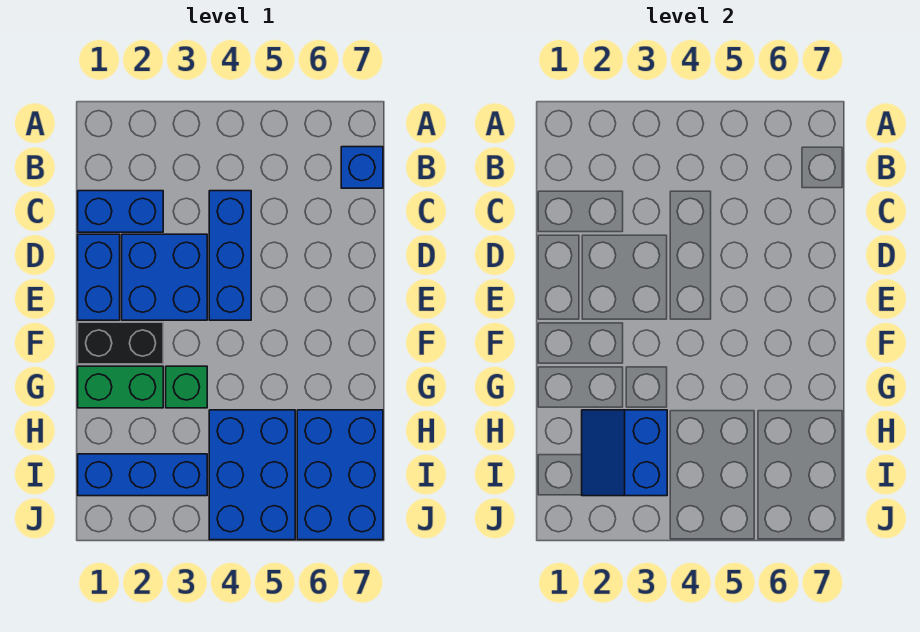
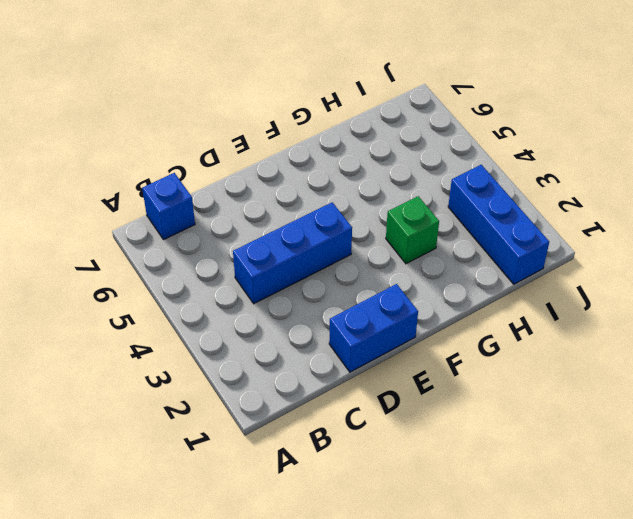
none -> blue 1x2 brick [78,191,163,232]
none -> blue 2x2 brick [122,234,207,320]
none -> black 1x2 brick [78,322,163,364]

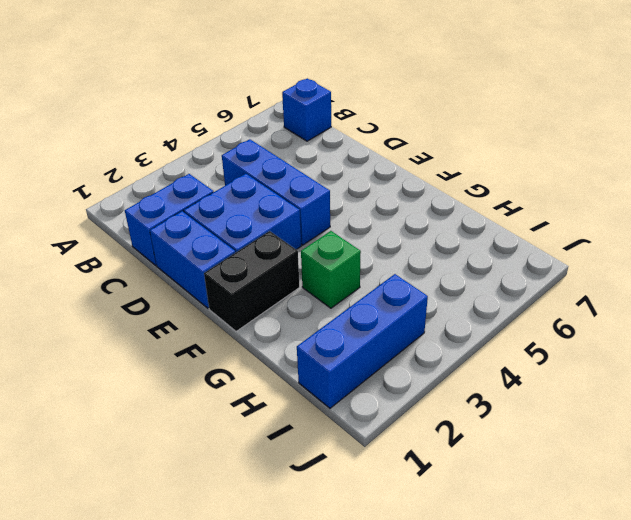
none -> green 1x2 brick [78,366,163,408]
none -> blue 2x3 brick [209,410,295,540]
none -> blue 2x3 brick [297,410,383,540]

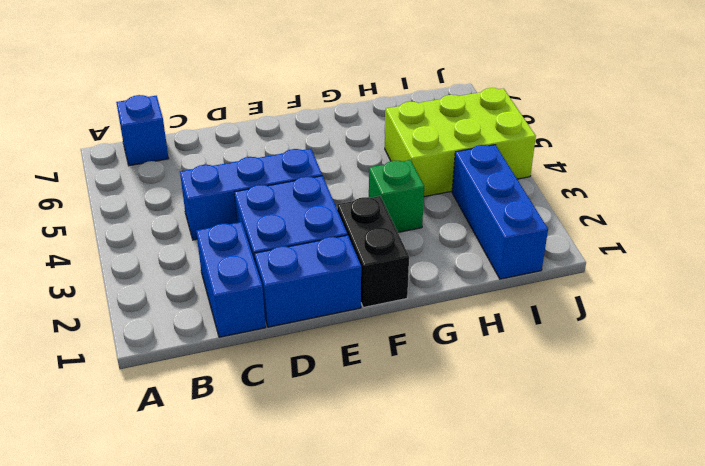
lime 2x3 brick [385,88,536,197] -> blue 2x3 brick [209,410,295,540]
none -> green 1x2 brick [78,366,163,408]
none -> blue 2x3 brick [297,410,383,540]
none -> blue 2x2 slope [582,410,667,496]

